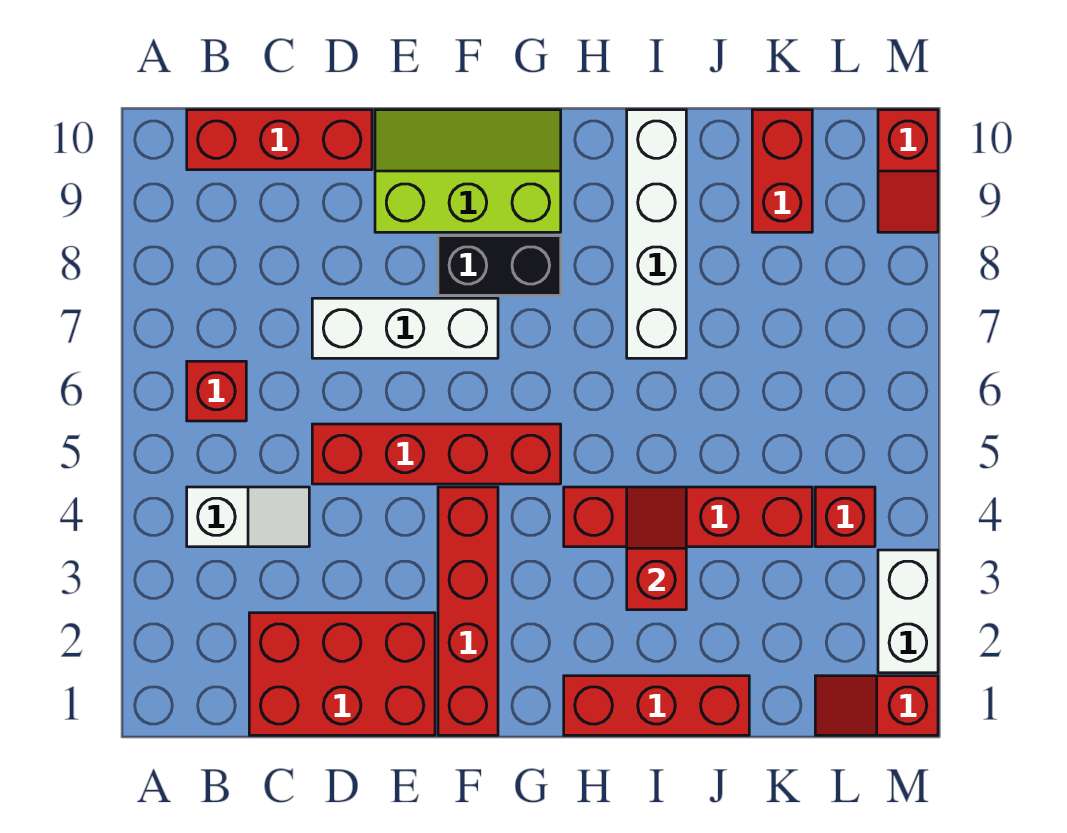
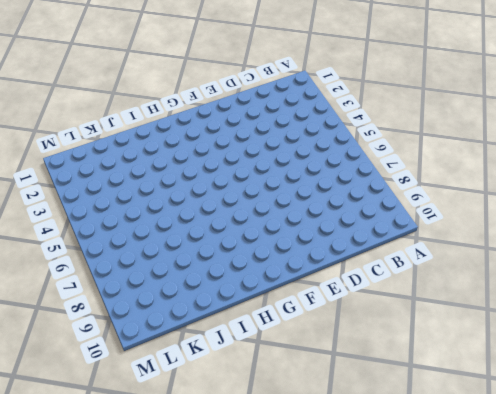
none -> white 1x2 slope [187,487,309,547]
none -> red 1x1 brick [187,361,246,421]
none -> red 1x3 brick [187,110,372,170]

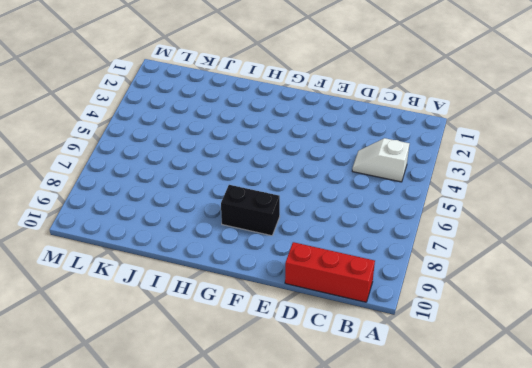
none -> red 1x1 brick [187,361,246,421]
none -> red 2x3 brick [249,613,435,735]
none -> red 1x4 brick [312,424,561,484]

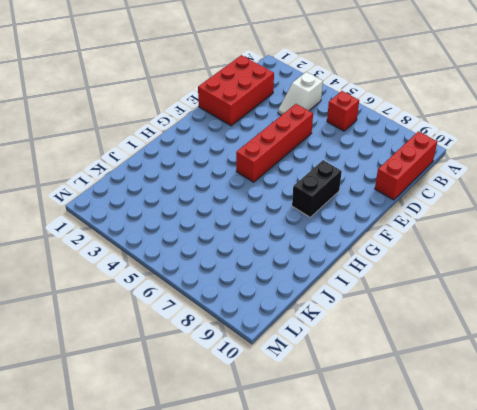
none -> white 1x3 brick [312,298,498,358]
none -> lime 2x3 slope [375,110,561,232]
none -> red 1x4 brick [438,487,498,735]

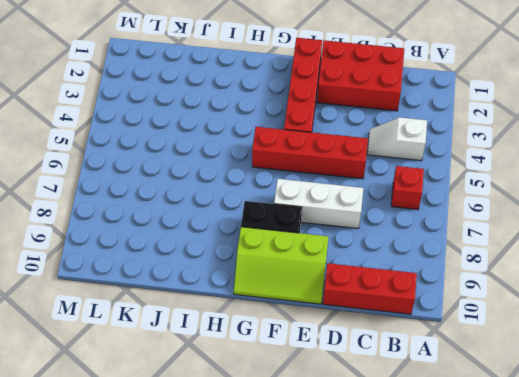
none -> red 1x3 brick [564,676,749,735]
none -> red 1x4 brick [564,487,812,547]
none -> white 1x4 brick [627,110,686,358]

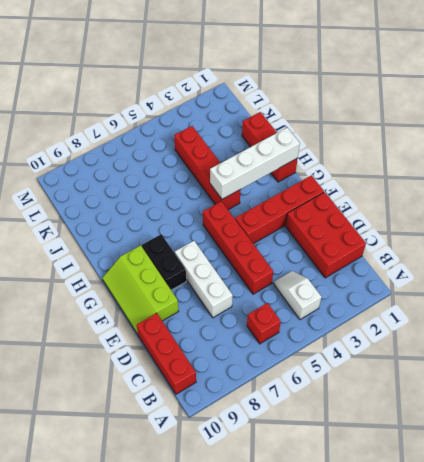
white 1x4 brick [210,128,300,199] -> white 1x4 brick moved to [627,110,686,358]
none -> red 1x2 brick [752,110,812,232]
none -> red 1x2 slope [815,676,938,735]
none -> red 1x1 brick [815,487,875,547]

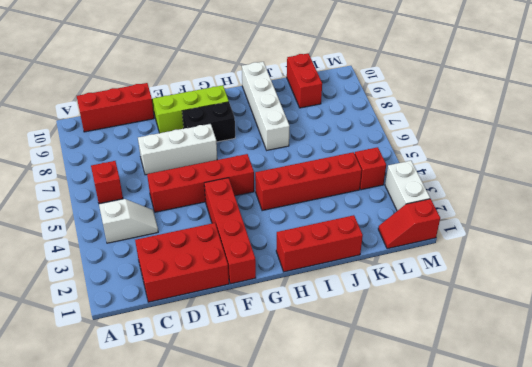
none -> red 1x2 slope [878,110,938,232]
none -> red 1x2 slope [627,487,686,610]

